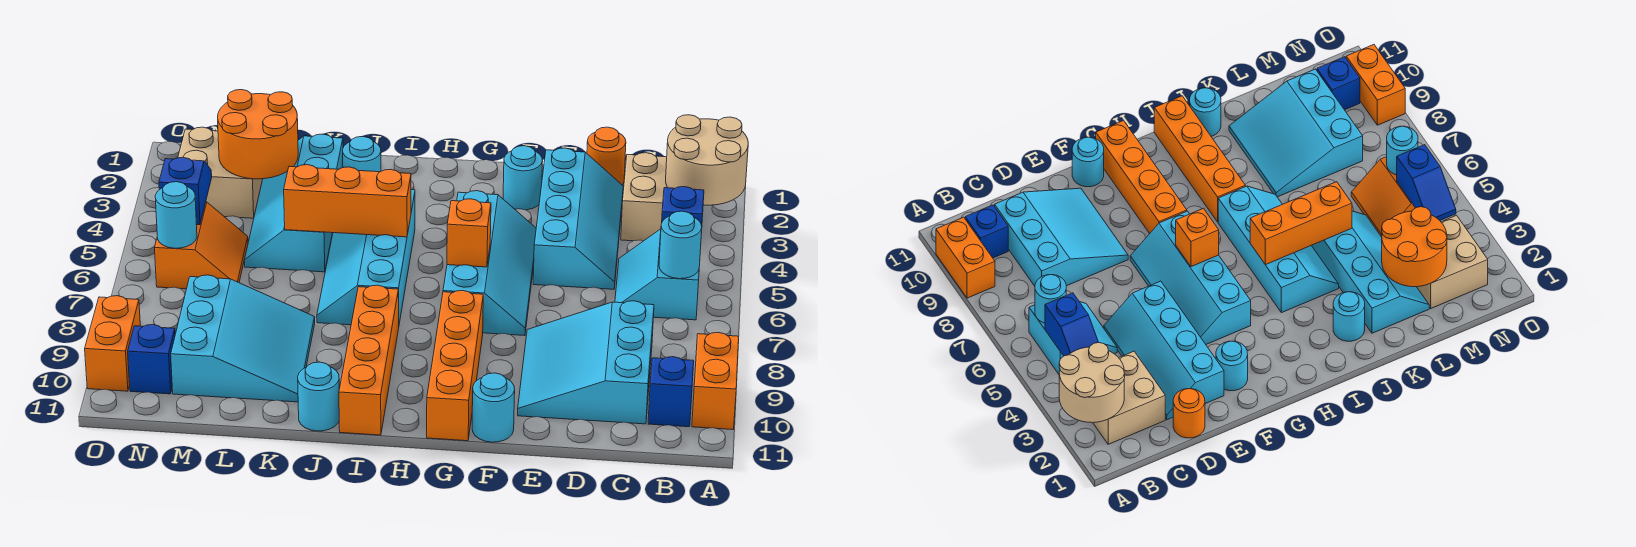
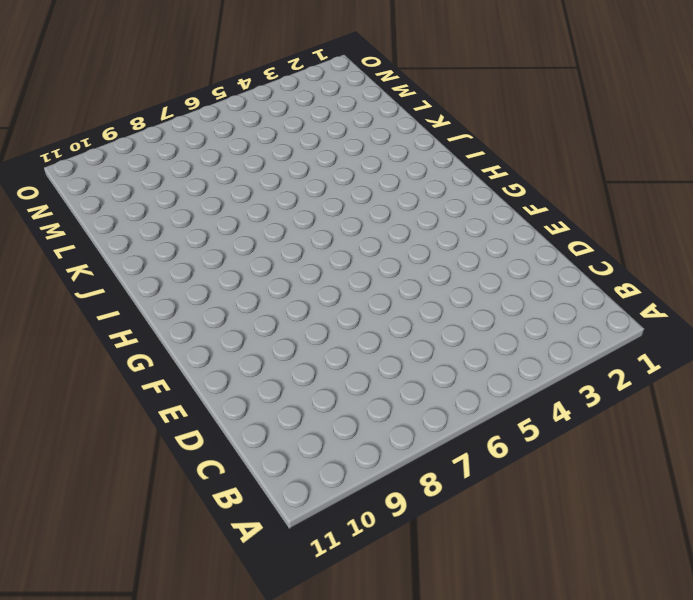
none -> orange 1x2 brick [692,332,739,430]
none -> tan 2x2 brick [621,153,667,241]
none -> cyan 2x2 slope [615,229,699,320]

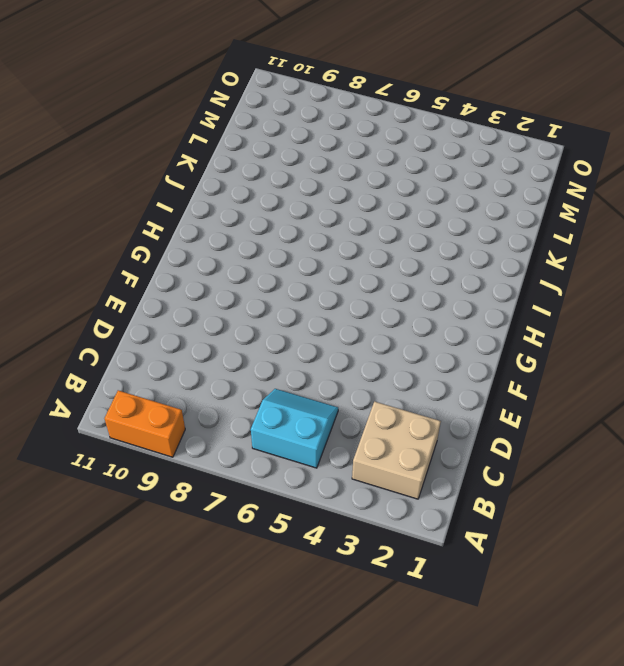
none -> blue 1x1 brick [648,357,694,427]
none -> cyan 3x3 slope [518,301,654,424]
none -> orange 1x1 round brick [587,127,626,185]

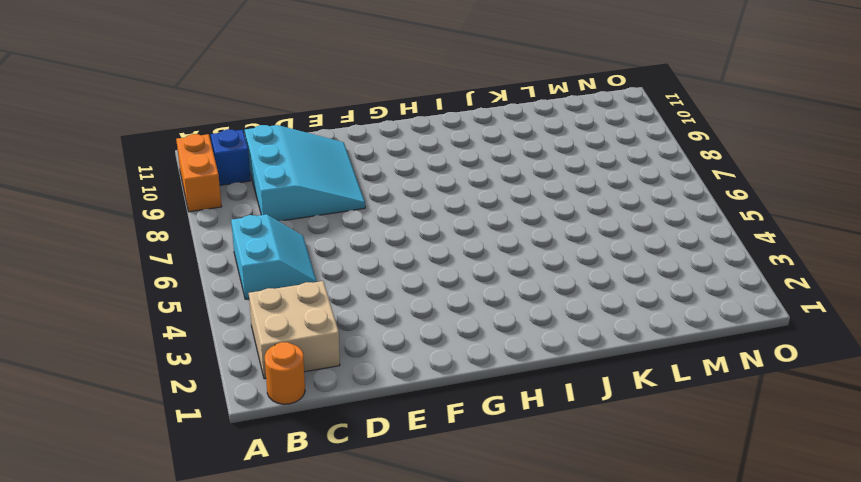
orange 1x1 round brick [265,342,305,404] -> orange 1x1 round brick moved to [587,127,626,185]
none -> cyan 2x4 slope [533,148,623,289]
none -> cyan 1x1 round brick [503,146,543,210]
none -> cyan 2x4 slope [443,191,536,336]

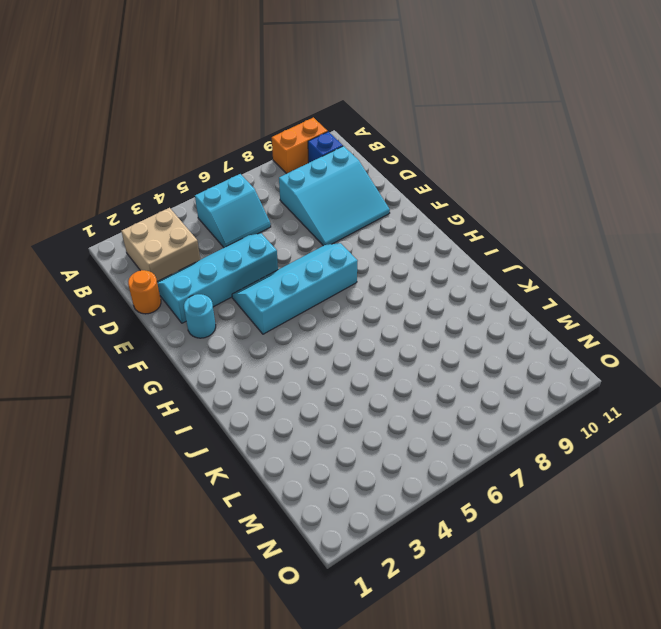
none -> cyan 1x1 round brick [472,373,515,442]
none -> orange 1x4 brick [427,290,483,441]
none -> cyan 2x4 slope [317,190,415,325]

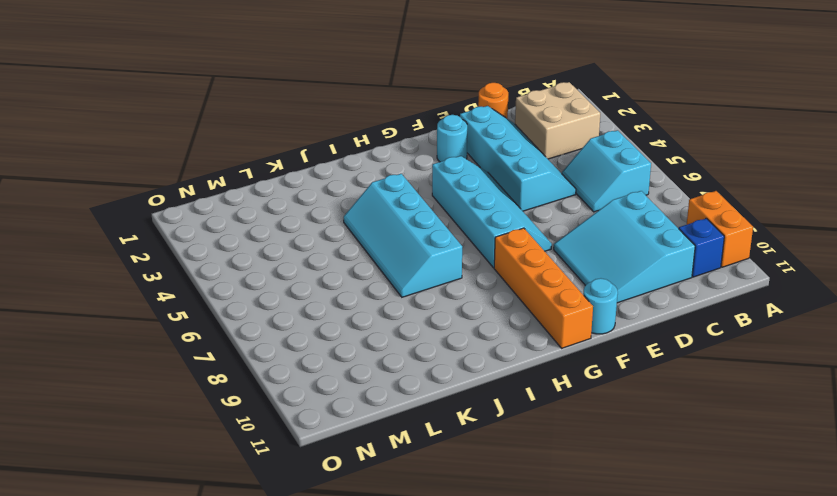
none -> orange 1x4 brick [339,285,399,435]
none -> cyan 1x1 round brick [343,137,381,172]
none -> cyan 1x1 round brick [298,362,339,431]

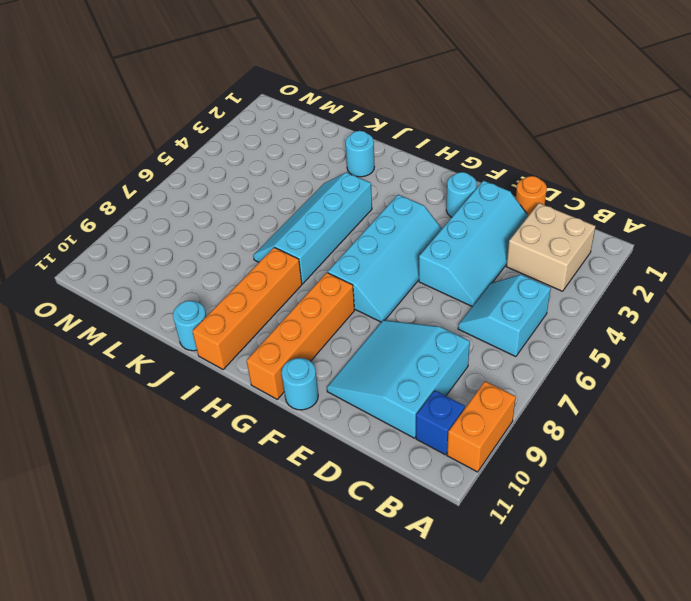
none -> cyan 2x4 slope [244,134,343,272]
none -> cyan 3x3 slope [171,275,315,402]
none -> tan 2x2 brick [178,127,263,218]

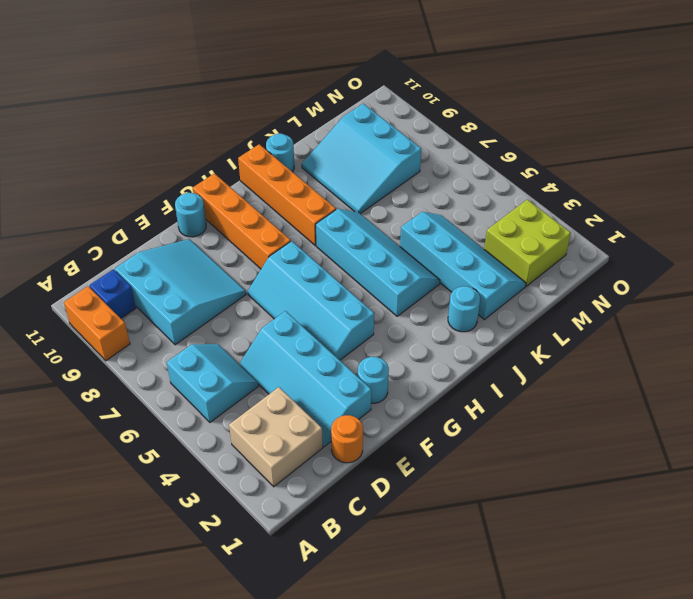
lime 2x2 brick [484,199,571,286] -> tan 2x2 brick [178,127,263,218]
none -> orange 2x2 slope [155,202,248,289]
none -> blue 1x1 brick [128,325,175,394]
none -> orange 1x2 brick [85,296,140,391]

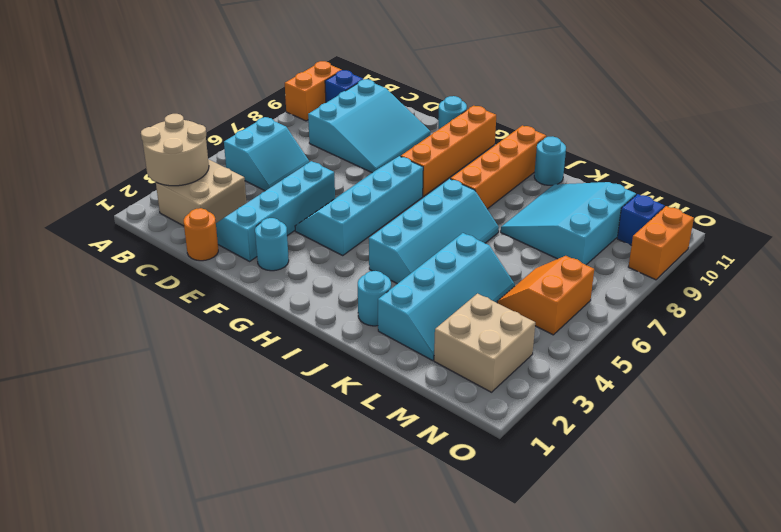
none -> blue 1x2 slope [662,187,704,226]
none -> cyan 1x1 round brick [659,211,702,279]
none -> orange 1x1 brick [447,199,491,267]

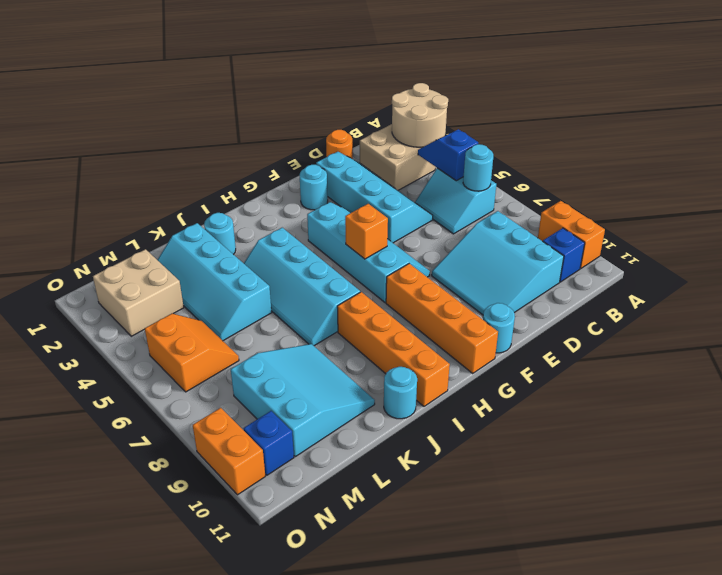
none -> orange 1x3 brick [284,165,411,237]
none -> orange 2x2 round brick [218,90,298,179]
none -> blue 1x2 slope [159,157,212,225]

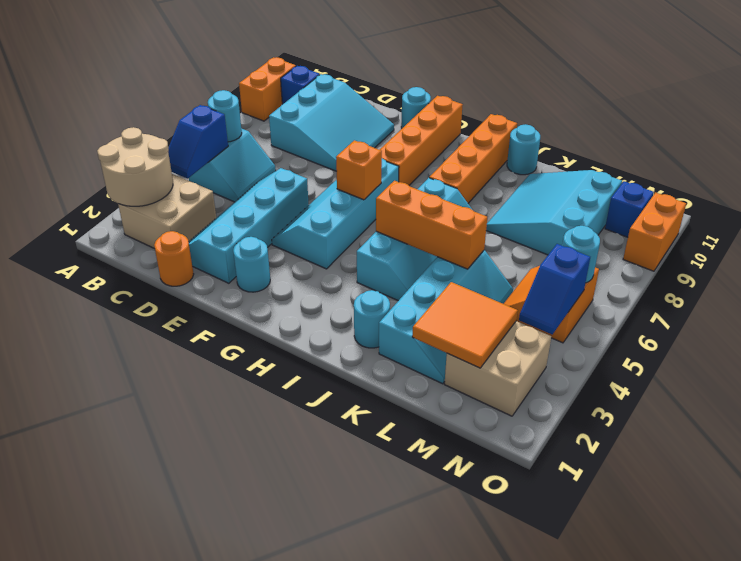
orange 2x2 tile [412,282,518,368] -> orange 2x2 round brick [218,90,298,179]

